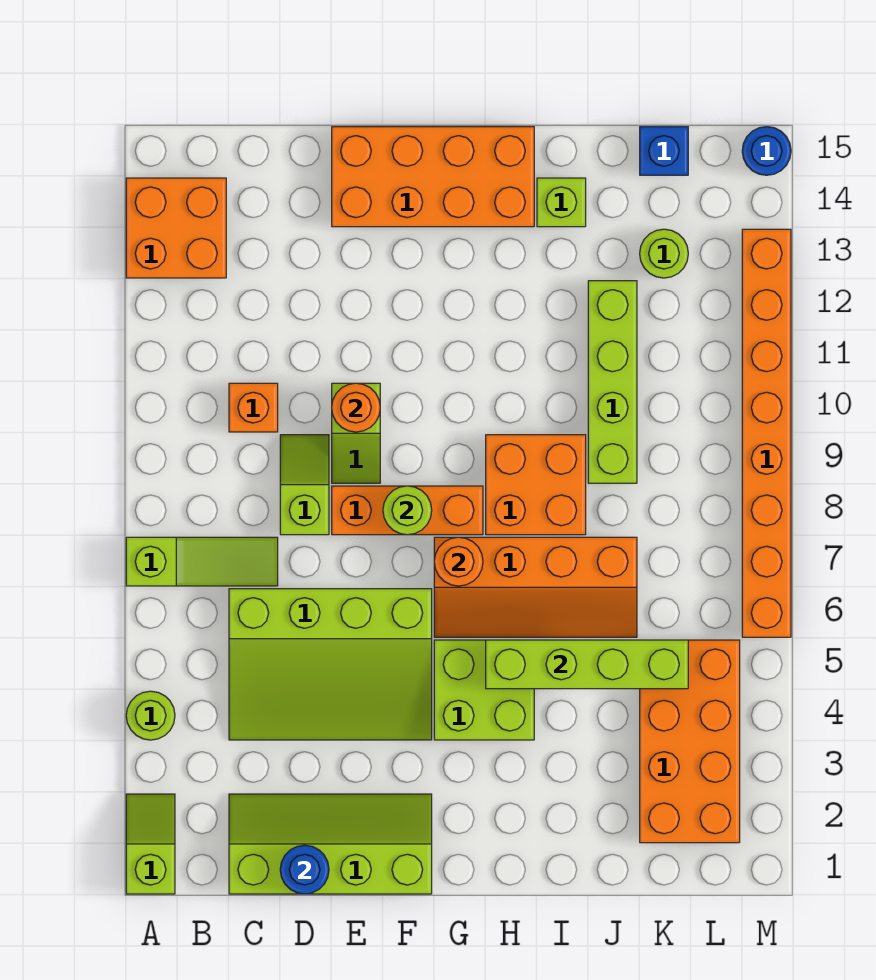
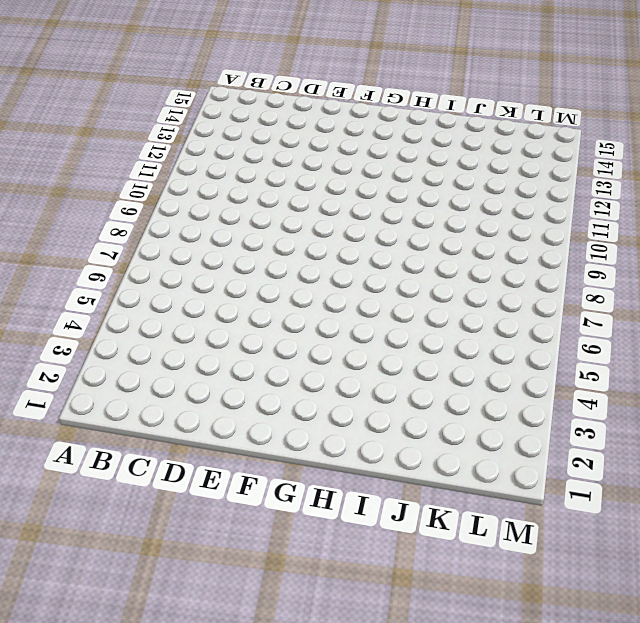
none -> lime 1x2 slope [126,794,175,894]
none -> lime 1x1 round brick [126,691,175,740]
none -> lime 1x3 slope [126,537,278,586]

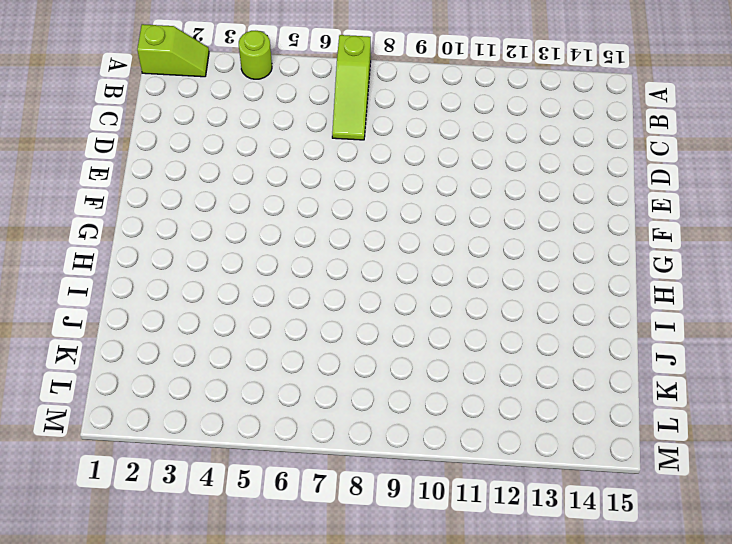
none -> orange 2x2 brick [126,178,226,278]
none -> lime 2x4 slope [229,794,432,894]
none -> lime 3x4 slope [229,589,432,740]

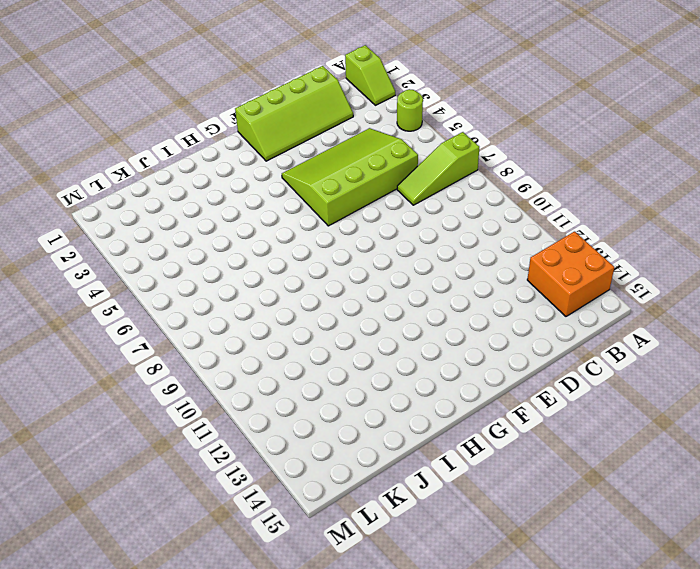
none -> orange 1x1 brick [229,383,278,432]
none -> lime 1x2 slope [280,435,329,535]
none -> orange 1x3 brick [332,486,483,535]

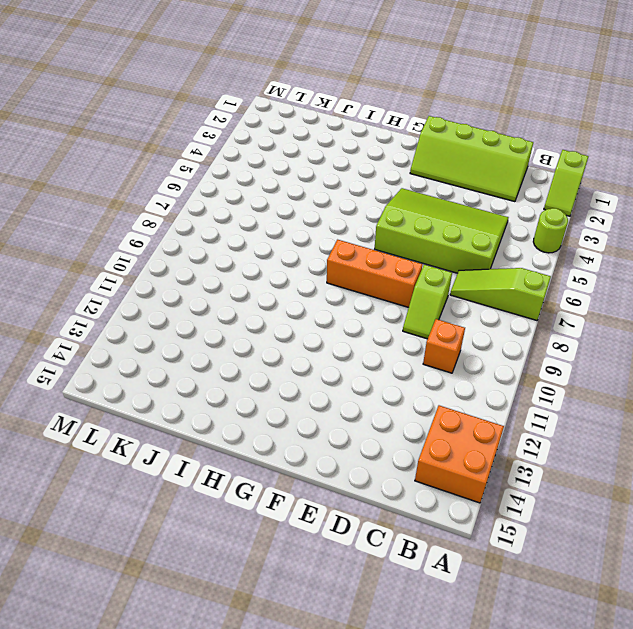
none -> lime 1x2 slope [332,383,380,483]
none -> orange 2x4 brick [332,127,534,227]
none -> lime 2x2 brick [434,640,534,740]

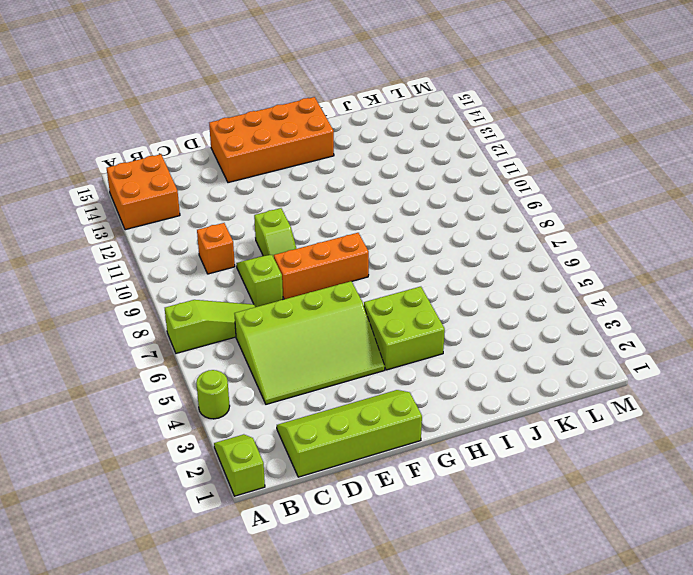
none -> orange 2x4 slope [434,537,637,637]
none -> orange 2x2 brick [486,435,586,535]
none -> lime 1x1 brick [537,178,586,227]

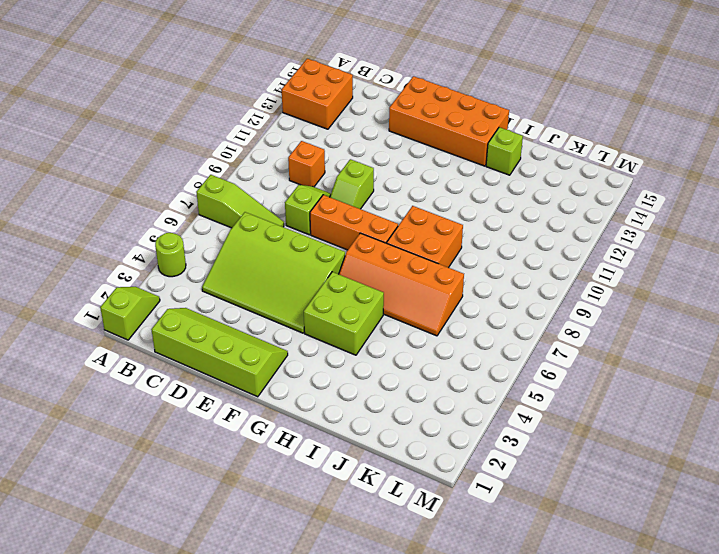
none -> lime 1x4 brick [588,281,637,483]
none -> orange 2x4 brick [640,640,740,843]
none -> lime 1x1 round brick [640,229,688,278]

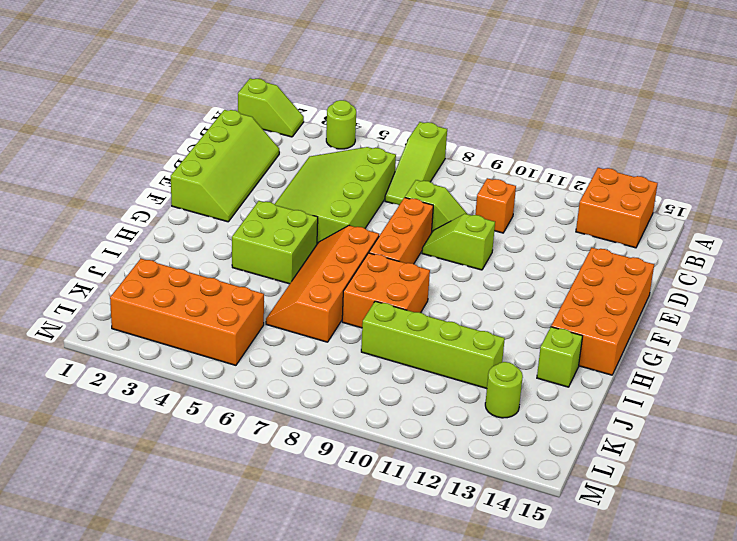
none -> blue 1x1 brick [640,127,688,175]
none -> orange 1x8 brick [742,229,791,637]
none -> blue 1x1 round brick [742,127,791,175]

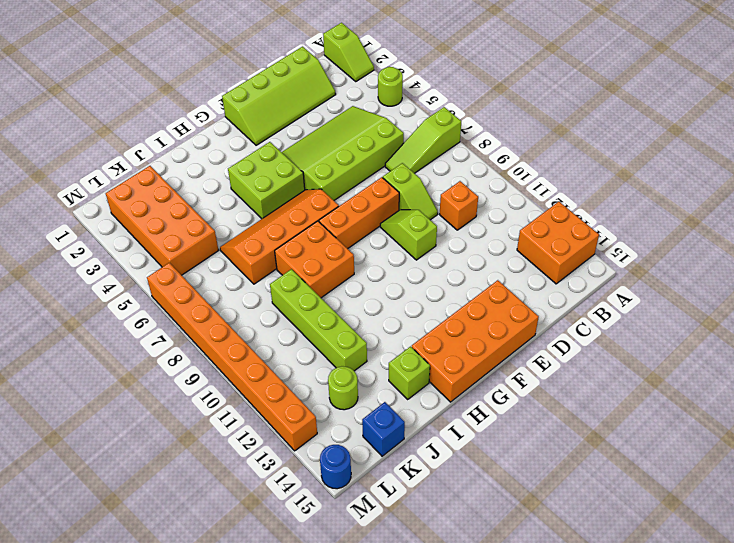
none -> blue 1x1 round brick [280,845,329,894]
none -> orange 1x1 round brick [332,383,380,432]
none -> lime 1x1 round brick [383,486,432,535]

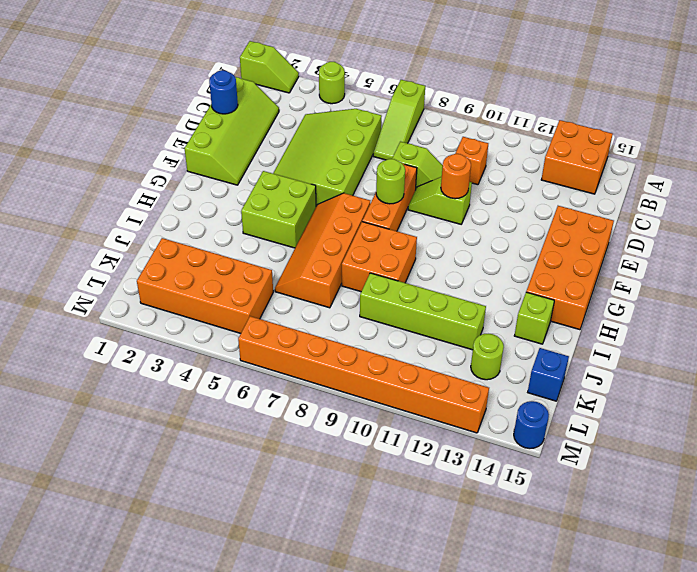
none -> orange 1x1 round brick [434,537,483,586]
none -> lime 1x4 brick [486,640,688,689]

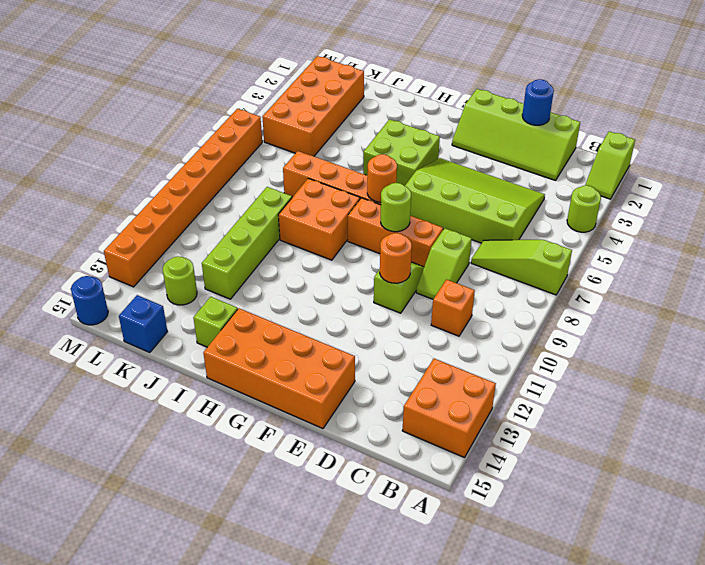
none -> lime 1x4 brick [486,640,688,689]

